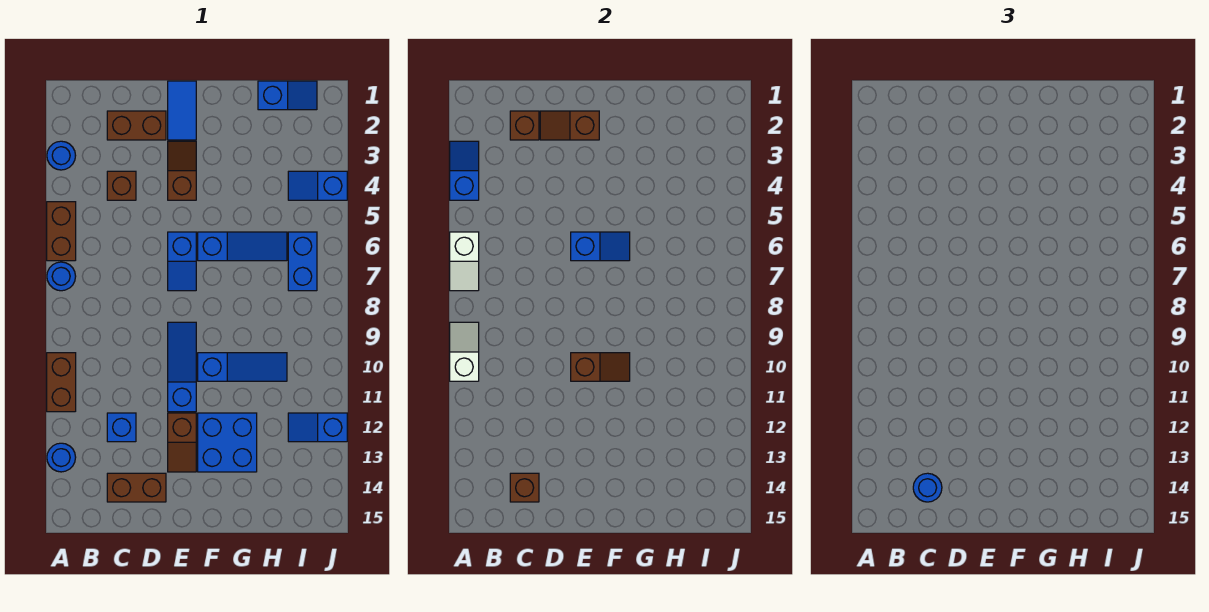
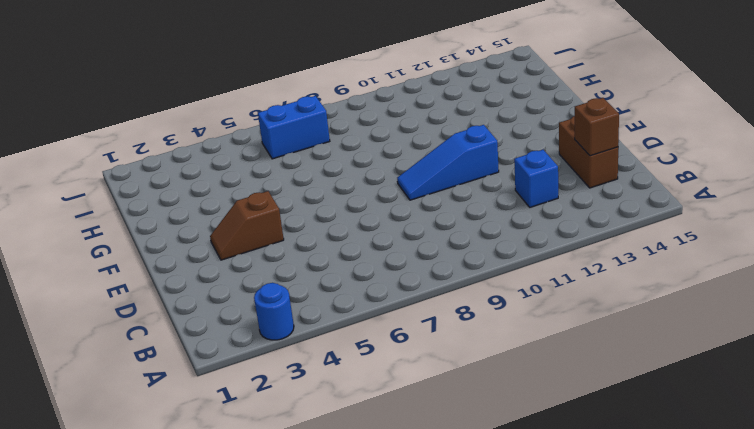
none -> brown 1x2 brick [47,202,76,261]
none -> blue 1x1 round brick [47,262,76,291]
none -> brown 1x2 brick [47,353,76,412]
none -> blue 1x1 round brick [47,443,76,472]

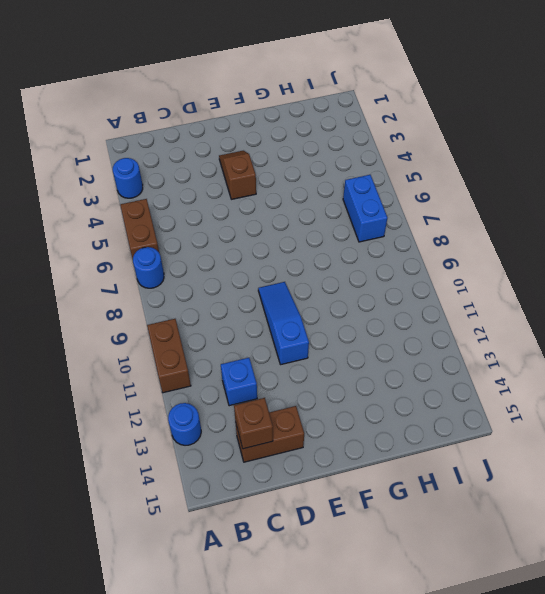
none -> brown 1x2 brick [107,111,166,140]
none -> brown 1x1 brick [107,171,136,200]
none -> blue 1x2 tile [168,81,196,140]
none -> blue 1x2 slope [168,232,196,291]

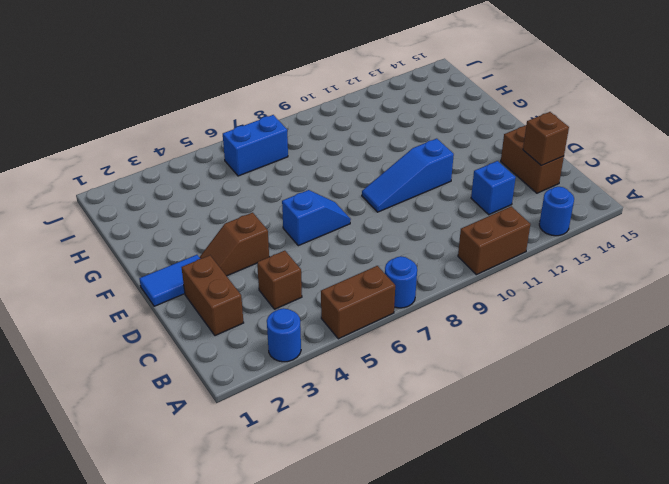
none -> brown 1x2 slope [168,413,196,472]
none -> blue 1x3 slope [198,232,287,261]
none -> blue 1x3 slope [198,353,287,381]
none -> blue 2x2 brick [198,413,257,472]

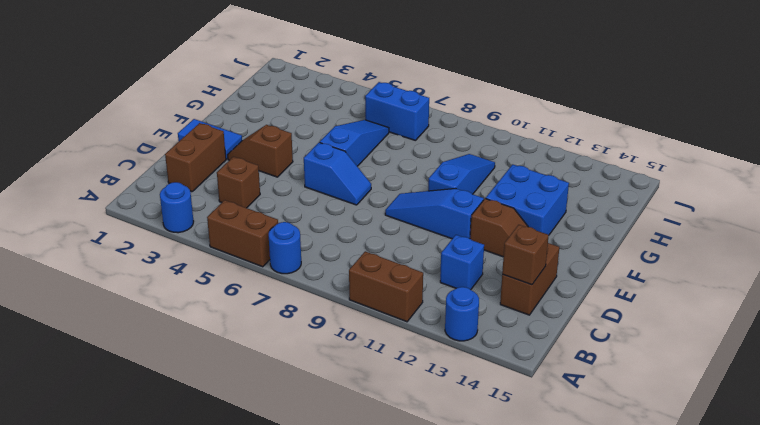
none -> blue 1x2 slope [258,81,317,110]
none -> blue 1x2 slope [288,171,347,200]
none -> blue 1x2 slope [288,413,347,442]
none -> blue 1x2 slope [450,141,479,200]

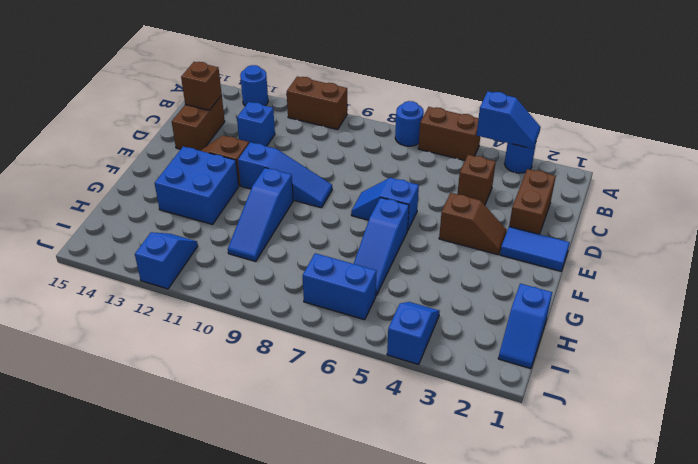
none -> white 1x2 slope [450,232,479,291]
none -> white 1x2 slope [450,322,479,381]
none -> brown 1x1 brick [510,111,539,140]
none -> brown 1x2 slope [540,111,599,140]

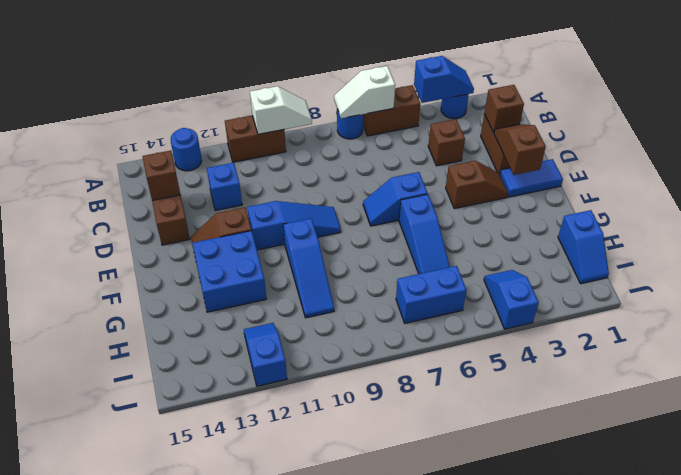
none -> blue 1x2 slope [571,232,630,261]
none -> brown 1x2 slope [571,353,630,381]
none -> blue 1x1 round brick [913,473,942,502]

